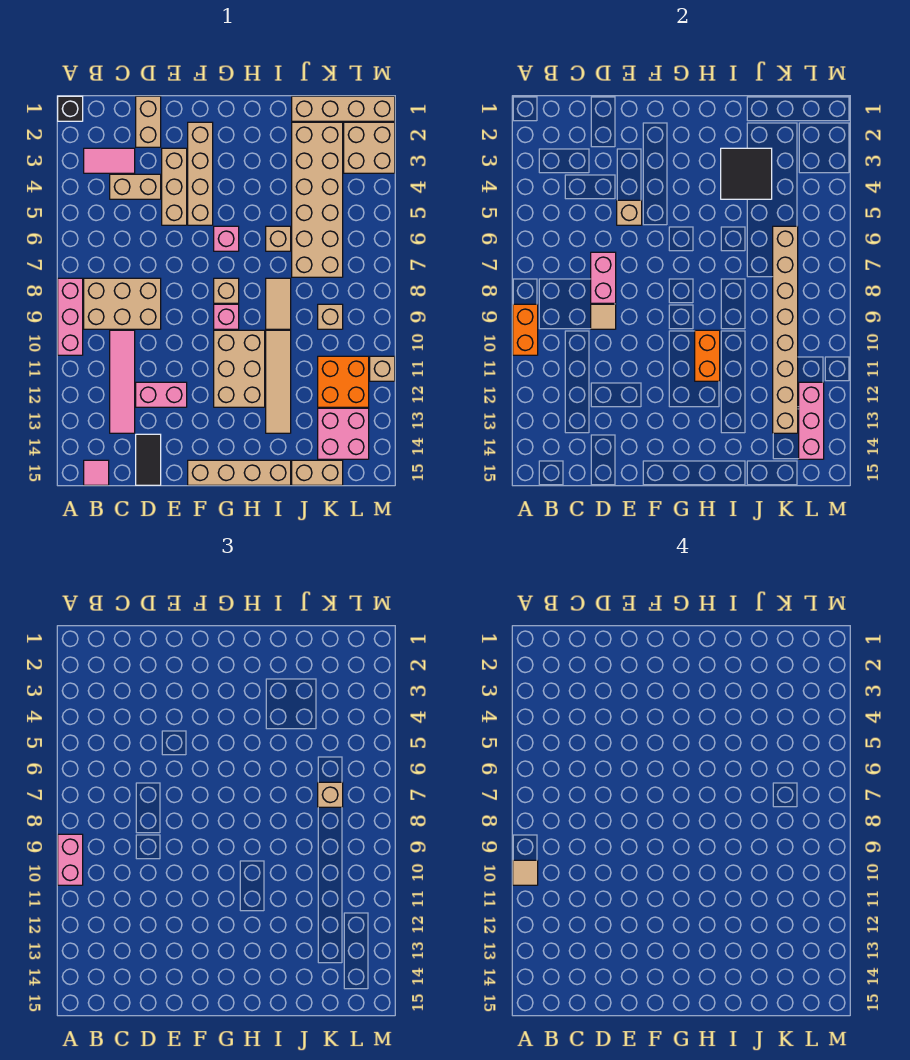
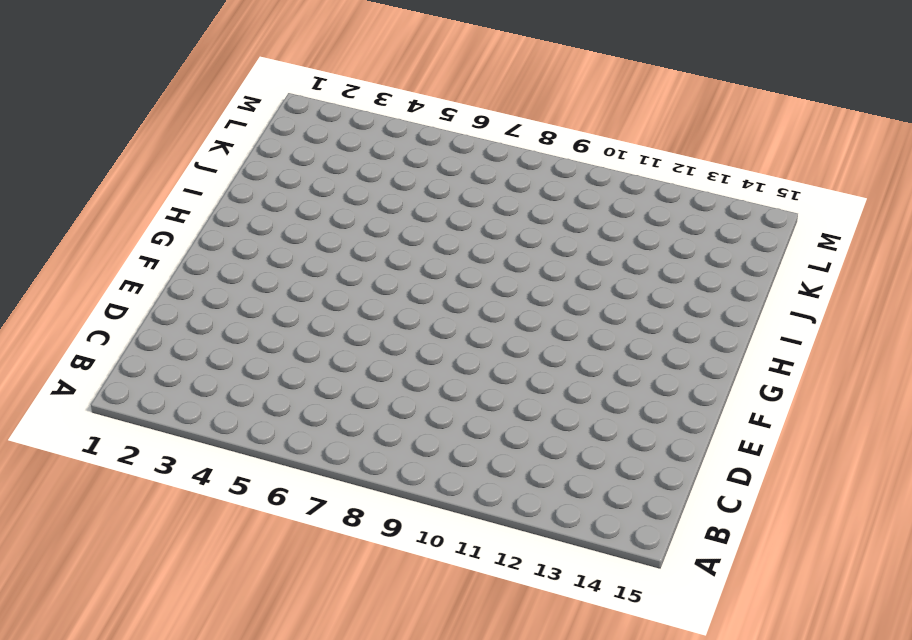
none -> black 1x1 brick [58,96,83,121]
none -> pink 1x3 brick [58,278,83,355]
none -> pink 1x2 tile [84,148,135,173]
none -> tan 2x3 brick [84,278,161,329]

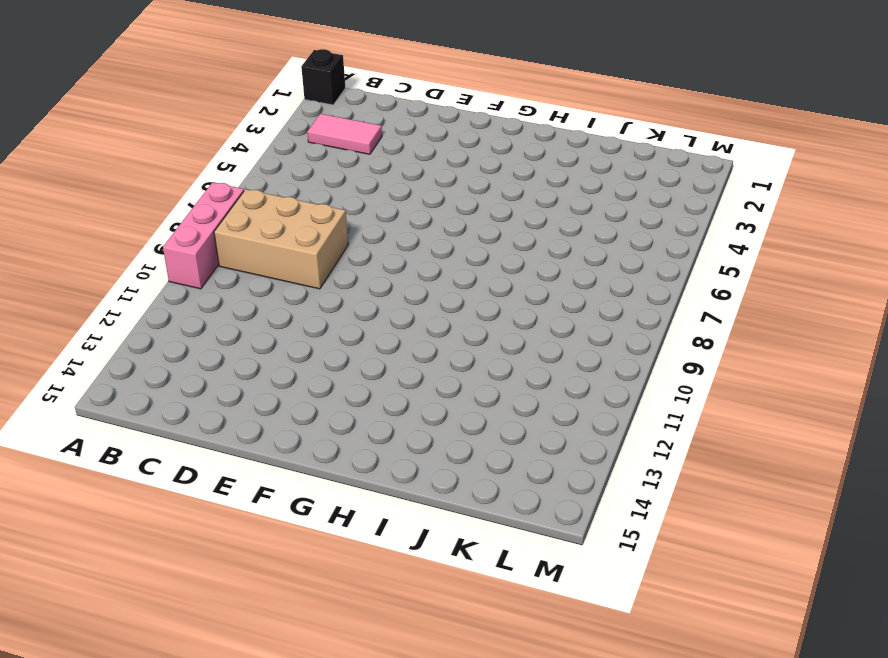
none -> pink 1x1 tile [84,460,109,485]
none -> tan 1x2 brick [110,174,161,199]
none -> pink 1x4 tile [110,330,135,433]
none -> tan 1x2 brick [136,96,161,147]

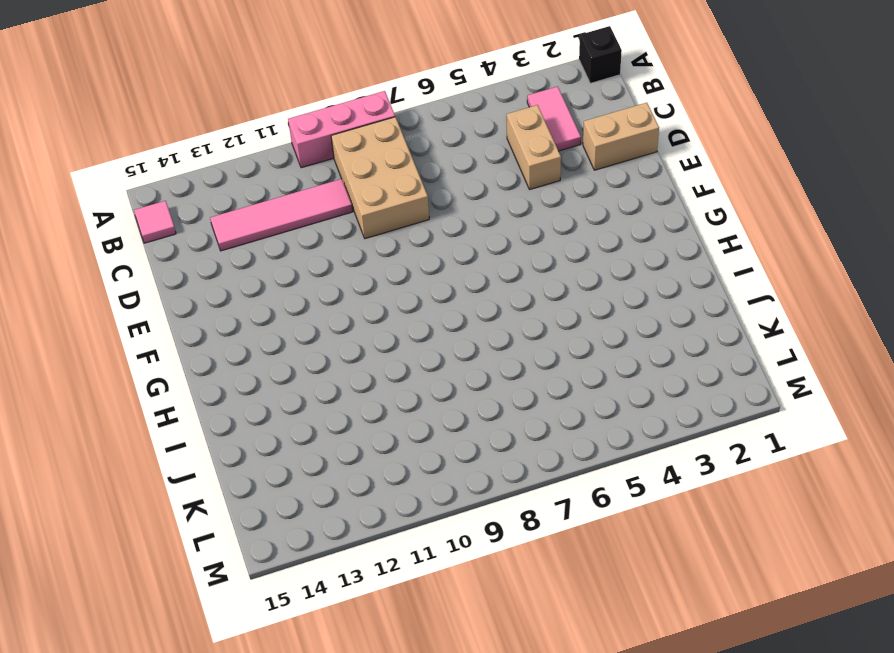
none -> pink 1x2 brick [136,382,187,407]
none -> black 1x2 tile [136,434,161,485]
none -> tan 1x3 brick [162,148,187,225]
none -> tan 1x4 brick [188,122,213,225]

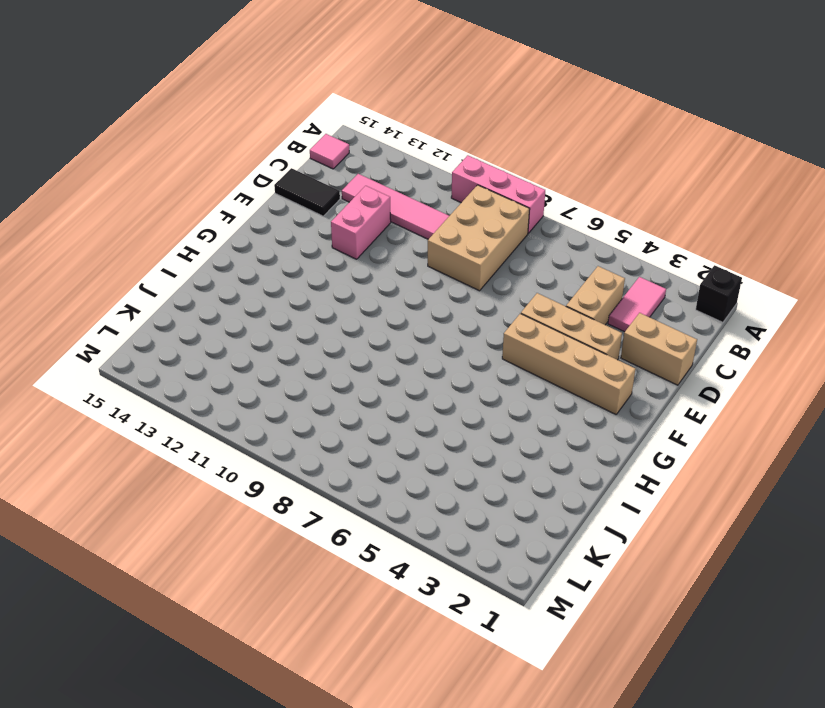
none -> tan 1x4 brick [188,460,291,485]
none -> pink 1x1 brick [214,226,239,251]
none -> tan 1x1 brick [214,278,239,303]
none -> pink 1x1 brick [214,304,239,329]

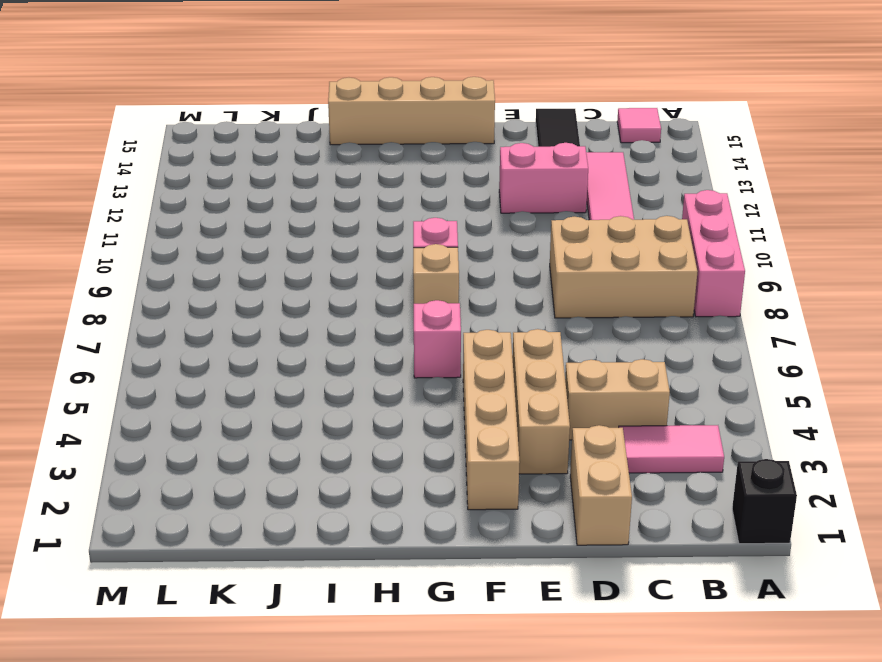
none -> tan 2x3 brick [214,330,265,407]
none -> tan 1x1 brick [266,226,291,251]
none -> tan 1x2 tile [266,278,291,329]
none -> tan 1x4 tile [266,330,291,433]

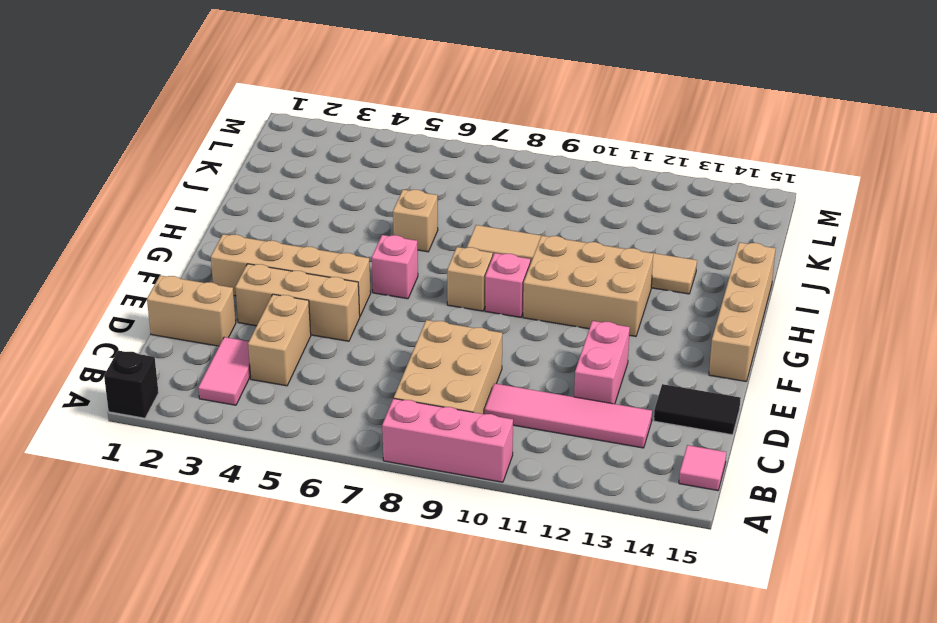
none -> tan 1x4 brick [292,96,395,121]
none -> tan 2x6 brick [292,122,343,277]
none -> tan 1x2 brick [292,460,343,485]
none -> tan 1x1 brick [318,304,343,329]

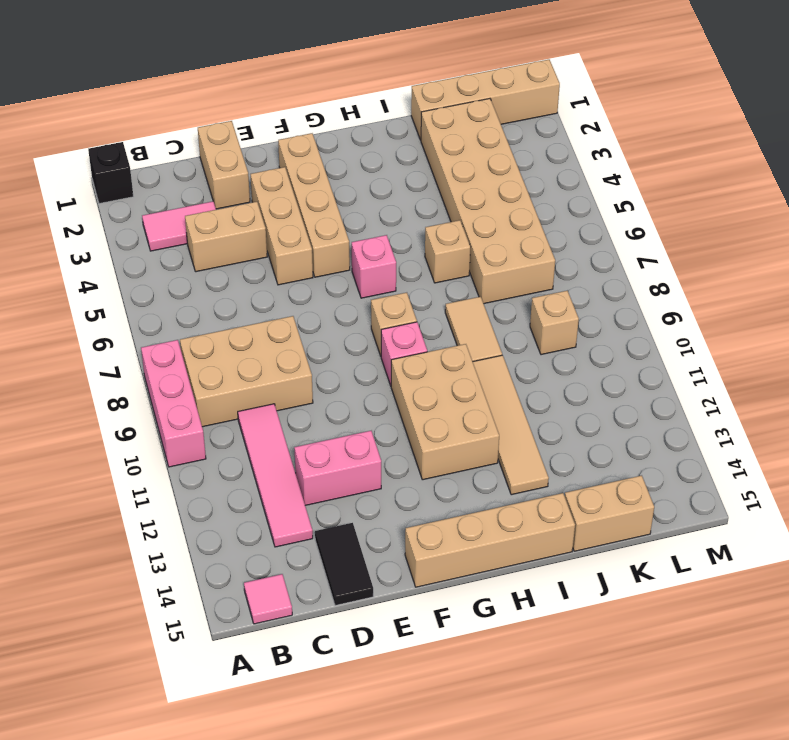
none -> orange 2x2 brick [318,356,369,407]
none -> pink 2x2 brick [318,408,369,459]
none -> tan 2x2 brick [344,122,395,173]
none -> tan 1x1 brick [370,356,395,381]

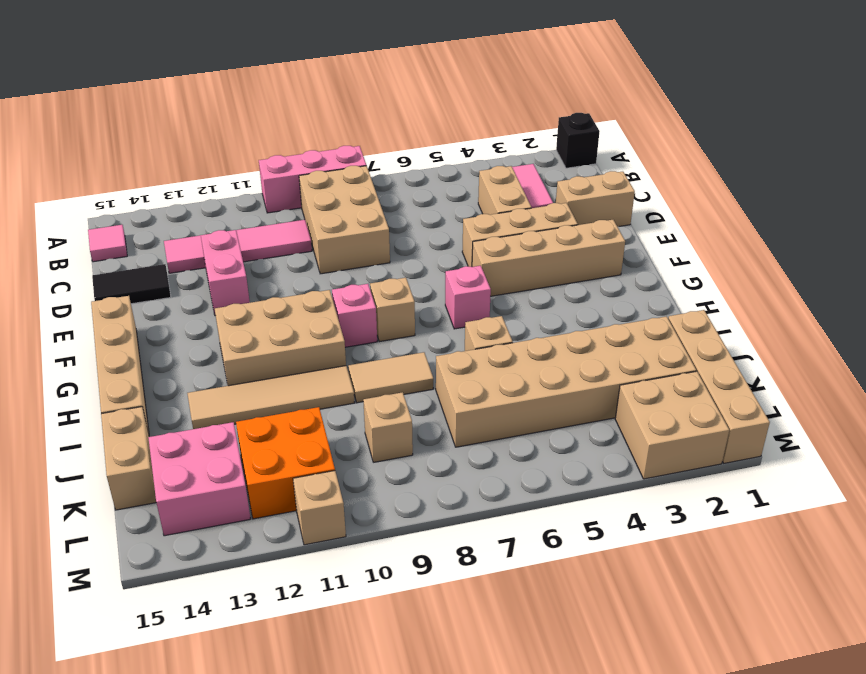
none -> orange 1x2 brick [513,304,538,355]
none -> pink 1x2 brick [591,252,616,303]
none -> tan 1x1 tile [591,304,616,329]
none -> tan 1x1 brick [617,200,642,225]

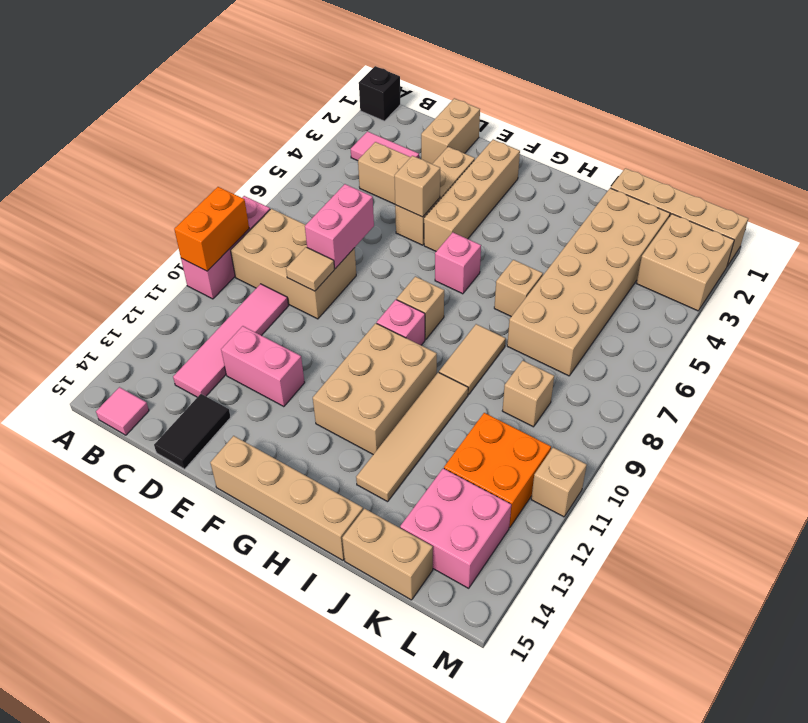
none -> orange 1x2 brick [695,330,720,381]
none -> black 2x2 tile [721,148,772,199]
none -> tan 1x8 brick [773,226,798,433]
none -> pink 1x3 brick [799,382,824,459]

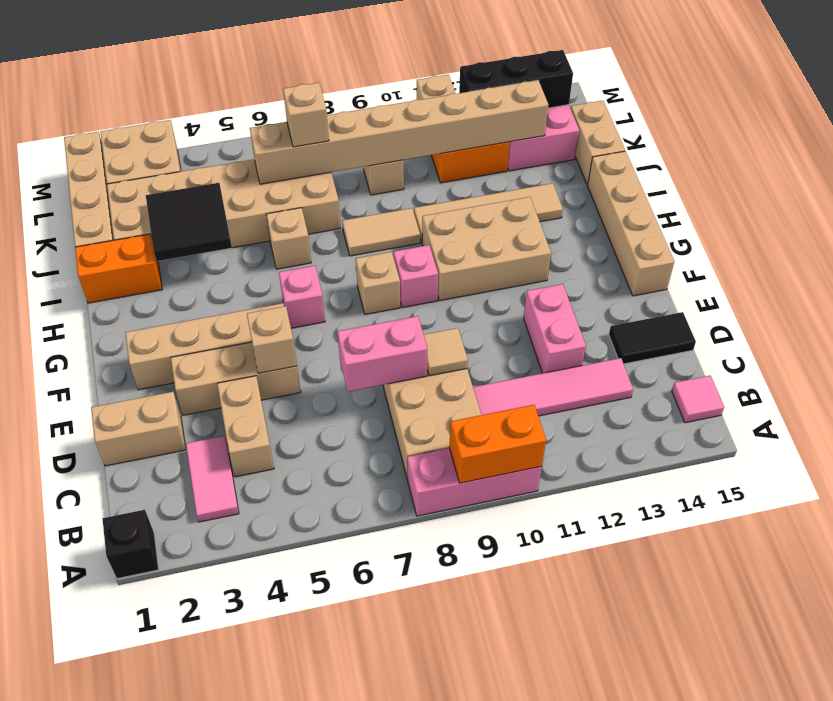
orange 1x2 brick [75,234,162,303] -> orange 1x2 brick moved to [695,330,720,381]
black 1x3 brick [459,50,573,108] -> pink 1x3 brick [799,382,824,459]
none -> pink 1x2 brick [58,834,83,885]
none -> tan 1x1 tile [513,860,538,885]

